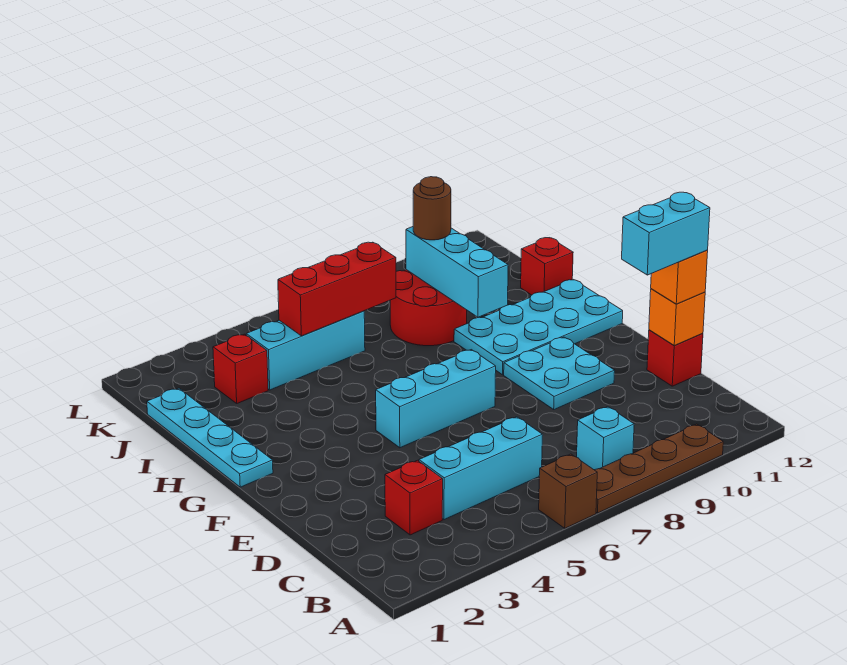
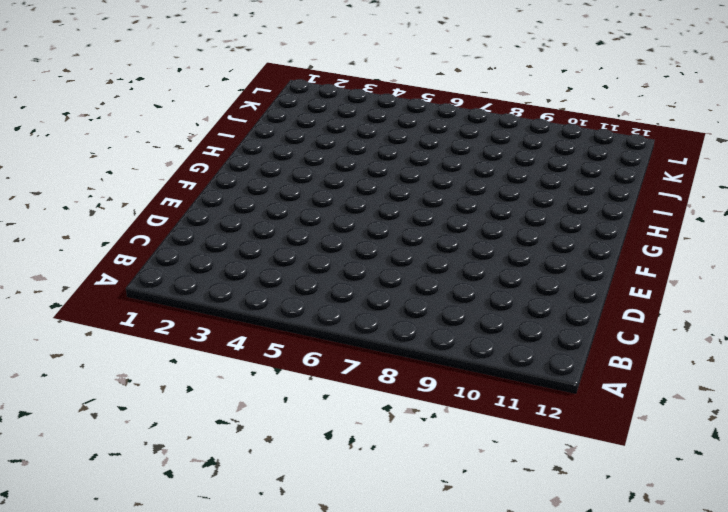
none -> brown 1x1 brick [539,454,597,528]
none -> brown 1x4 plate [595,424,723,513]
none -> cyan 1x1 brick [577,407,634,470]

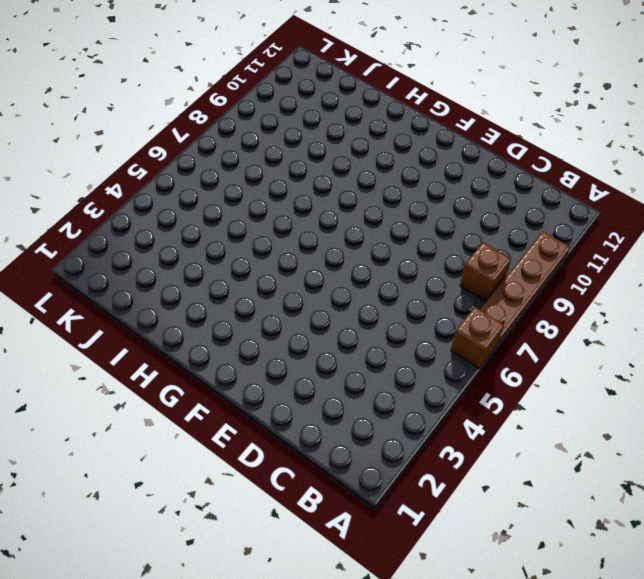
brown 1x1 brick [460,242,511,302] -> cyan 1x1 brick [577,407,634,470]
none -> red 1x1 brick [385,460,443,535]
none -> cyan 1x3 brick [419,417,542,520]
none -> red 1x1 brick [647,330,703,386]

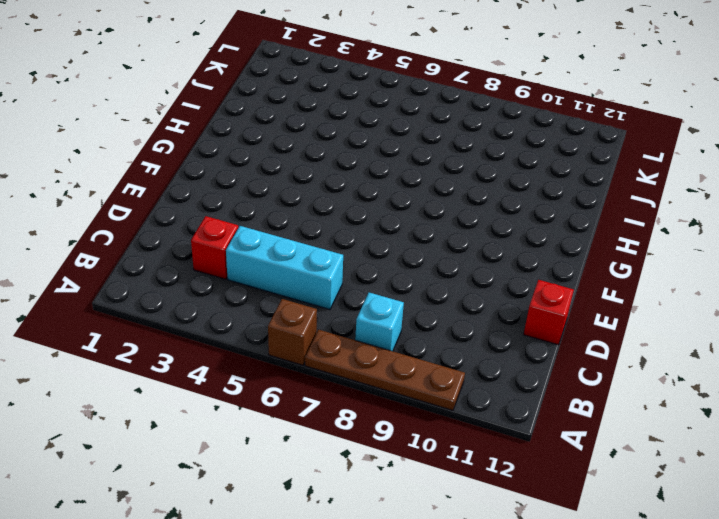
none -> cyan 2x2 plate [504,337,615,409]
none -> cyan 1x3 brick [376,350,496,448]
none -> cyan 1x4 plate [147,388,273,487]

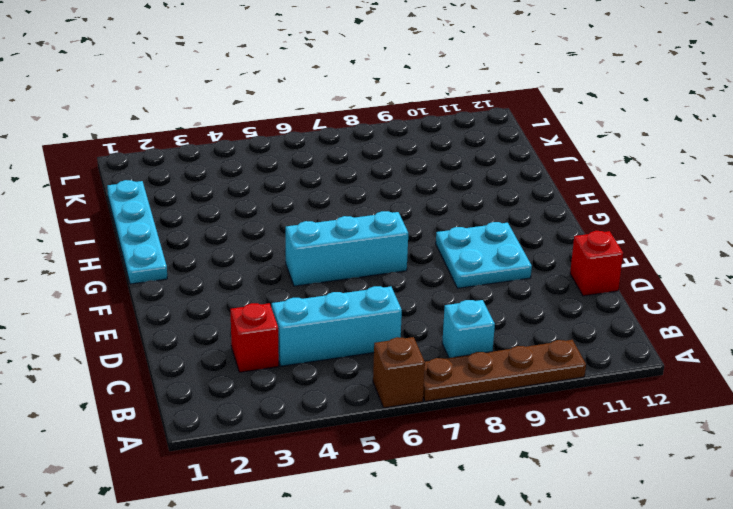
none -> cyan 2x4 plate [454,280,623,375]
none -> red 2x2 round brick [390,270,467,346]
none -> red 1x1 brick [521,238,573,295]

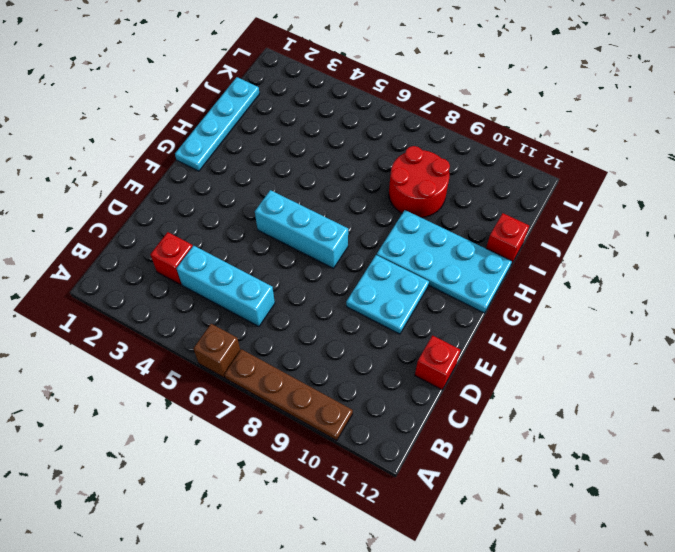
none -> cyan 1x1 brick [577,407,634,470]
none -> red 1x1 brick [213,334,268,403]
none -> cyan 1x3 brick [246,311,365,390]

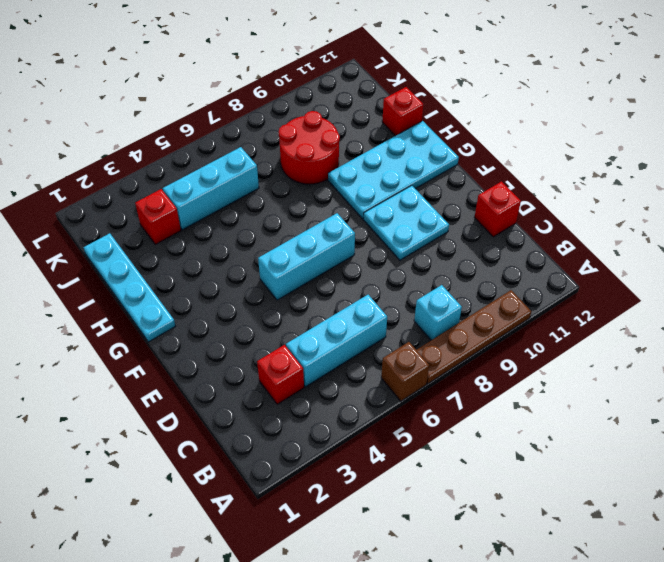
none -> orange 1x1 brick [649,289,705,345]
none -> cyan 1x3 brick [406,227,508,317]
none -> red 1x3 brick [278,242,396,336]

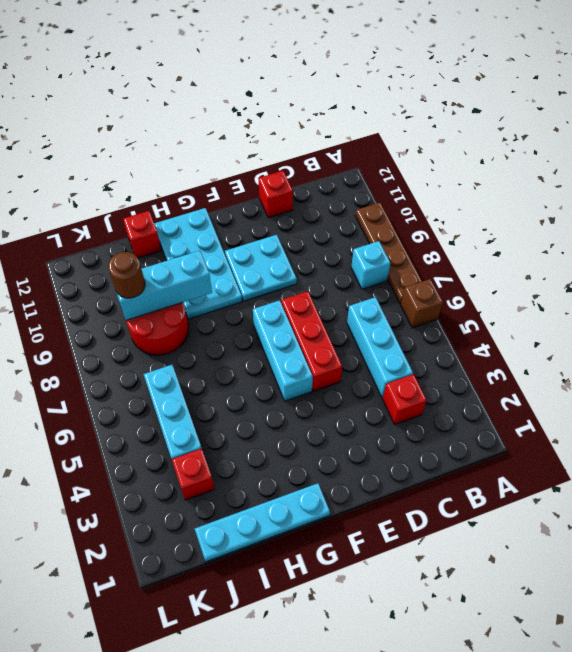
red 1x3 brick [281,291,342,391] -> red 1x3 brick moved to [278,242,396,336]
none -> orange 1x1 brick [649,289,705,345]
none -> orange 1x1 brick [651,250,708,304]
none -> cyan 1x2 brick [622,192,710,275]

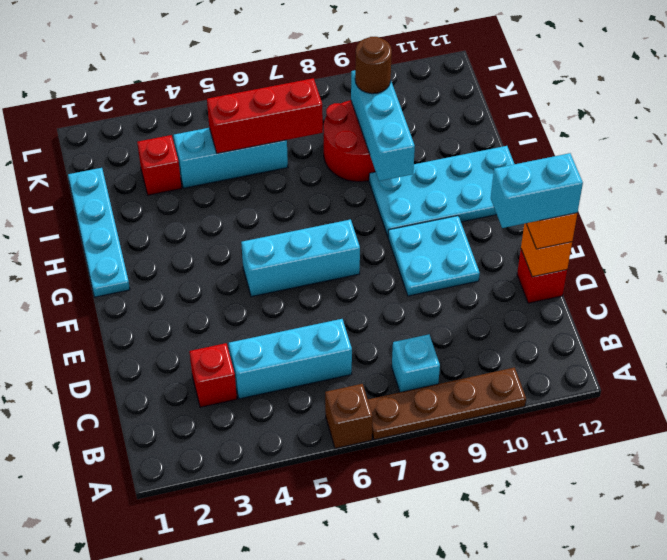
none -> red 1x1 brick [521,238,573,295]

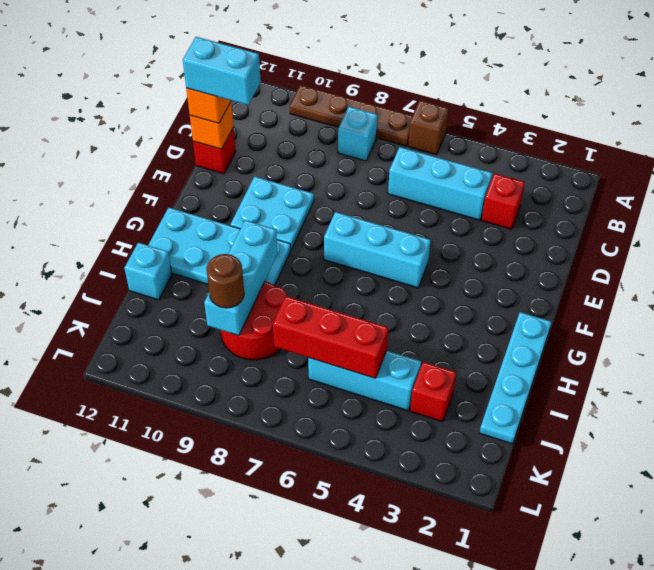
cyan 1x1 brick [124,243,172,300] -> red 1x1 brick [521,238,573,295]

